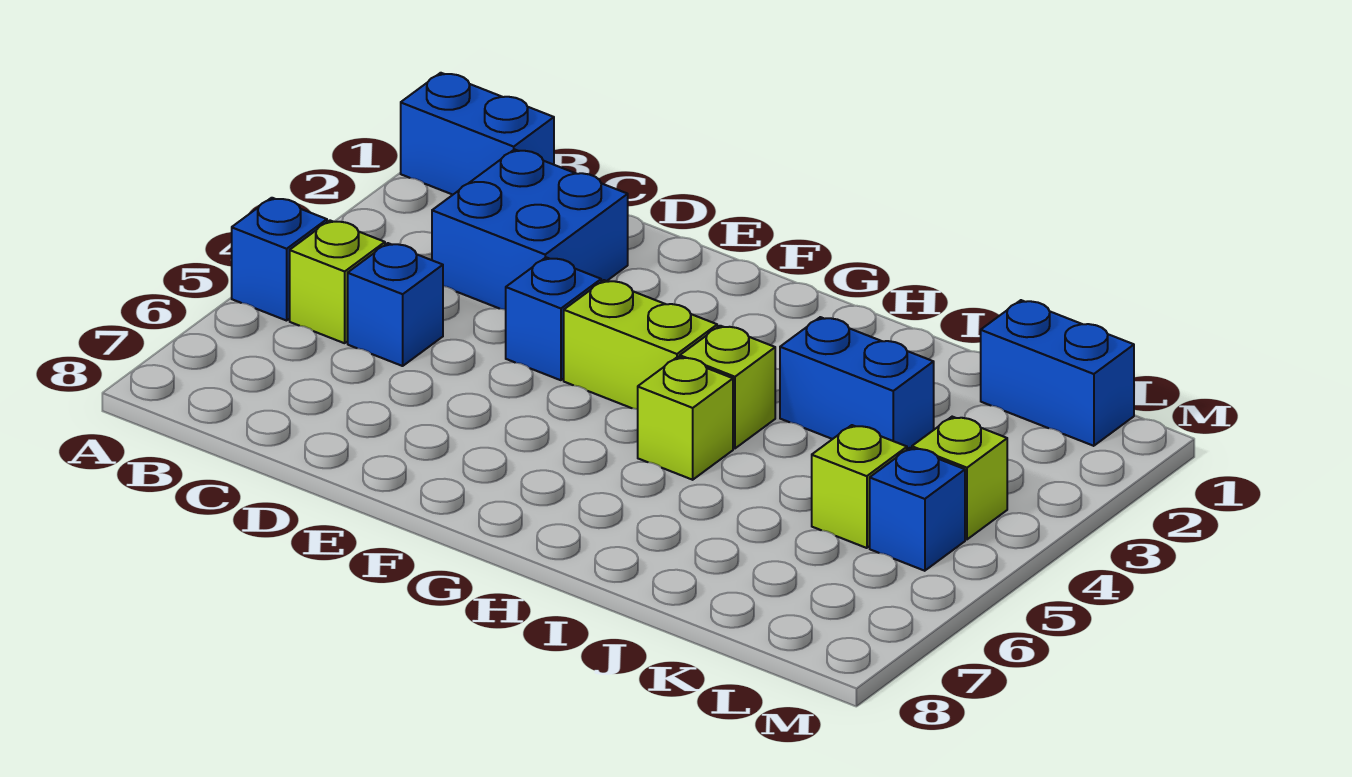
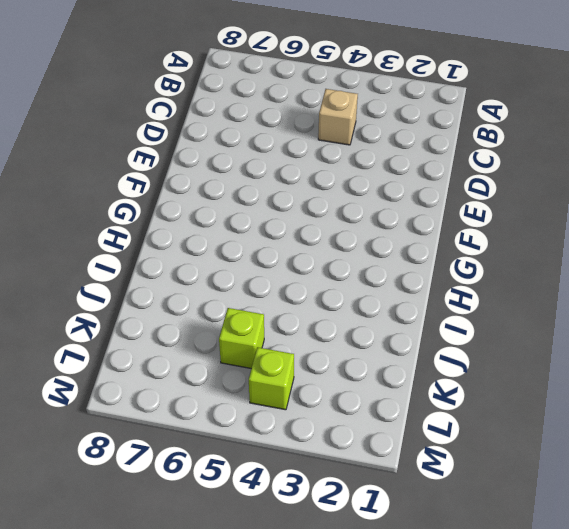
tan 1x1 brick [318,89,358,145] -> none
none -> blue 1x2 brick [401,73,554,195]
none -> blue 1x1 brick [232,198,327,321]
none -> lime 1x1 brick [290,220,385,343]

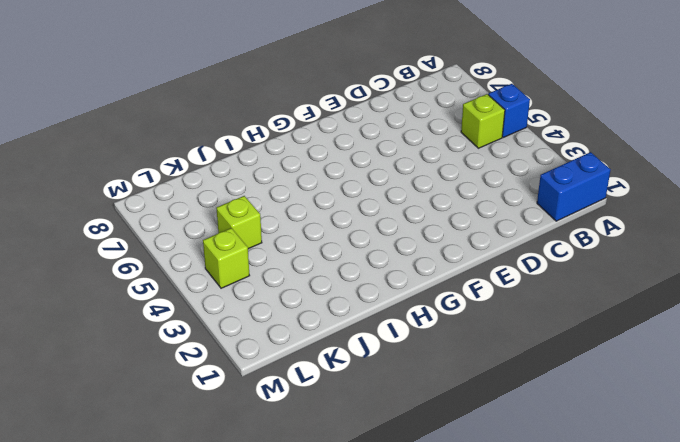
none -> blue 2x2 brick [432,149,628,310]
none -> blue 1x1 brick [348,243,443,366]
none -> blue 1x1 brick [506,257,601,380]

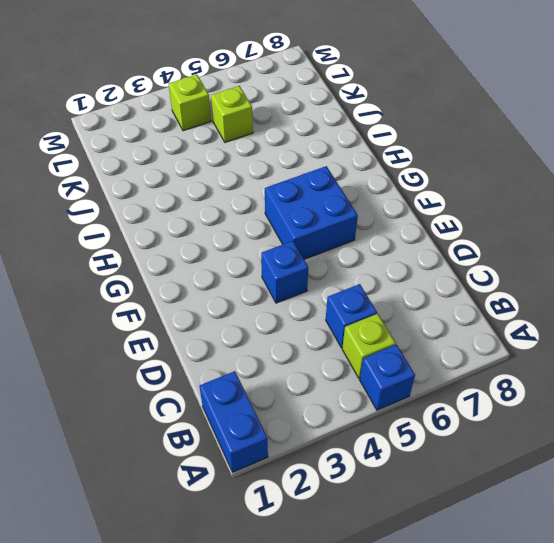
blue 2x2 brick [265,166,358,259] -> blue 2x2 brick moved to [432,149,628,310]
none -> lime 1x2 brick [564,280,717,409]
none -> lime 1x1 brick [680,326,775,448]
none -> lime 1x1 brick [638,357,733,480]

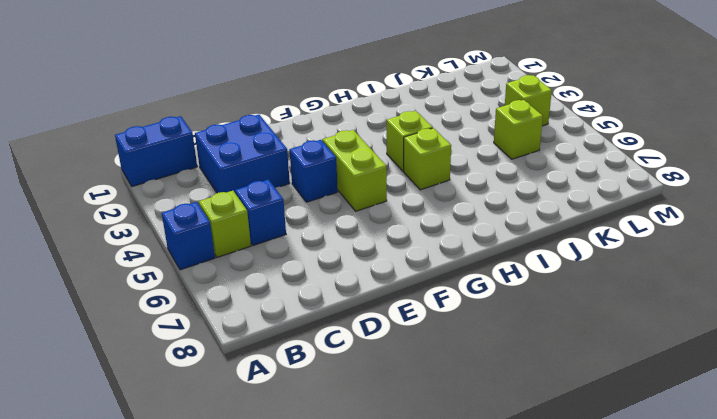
lime 1x2 brick [323,130,387,211] -> lime 1x2 brick turned to [564,280,717,409]
none -> blue 1x2 brick [780,317,934,449]
none -> blue 1x2 brick [981,300,1134,446]
none -> blue 1x1 brick [870,448,965,571]

